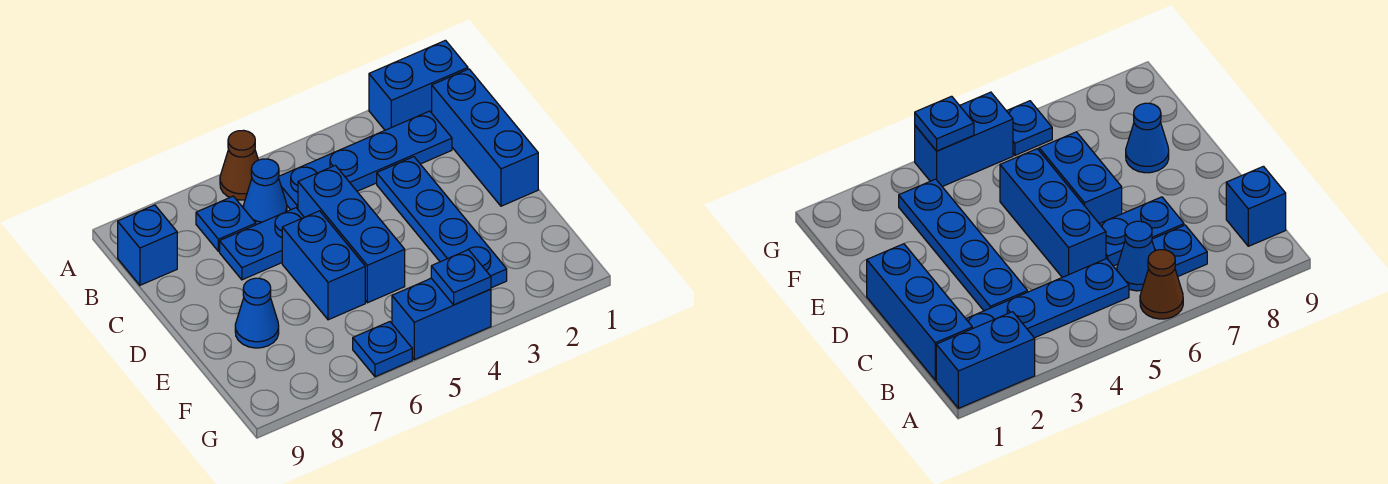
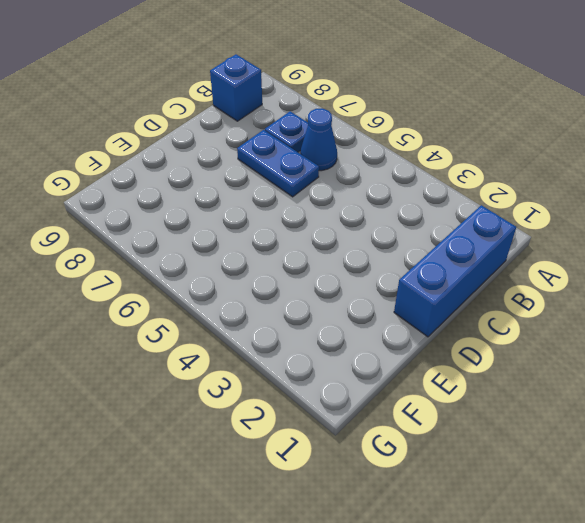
none -> blue 1x2 brick [369,40,468,130]
none -> brown 1x1 cone [220,130,258,200]
none -> blue 1x4 plate [278,111,452,210]

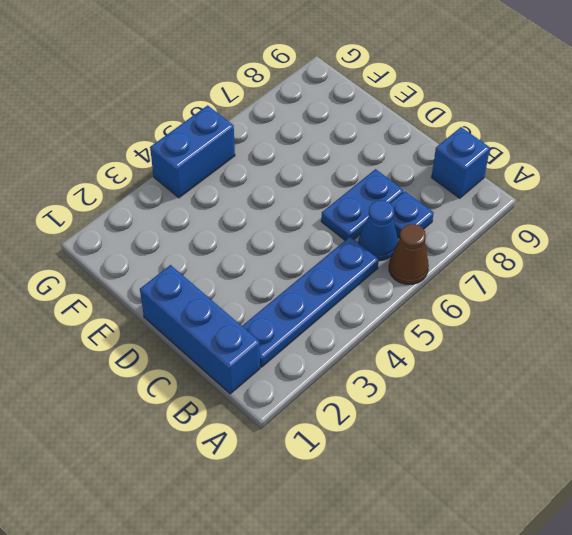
none -> blue 1x2 brick [369,40,468,130]
none -> blue 1x4 plate [377,157,507,288]
none -> blue 1x3 brick [298,165,405,303]

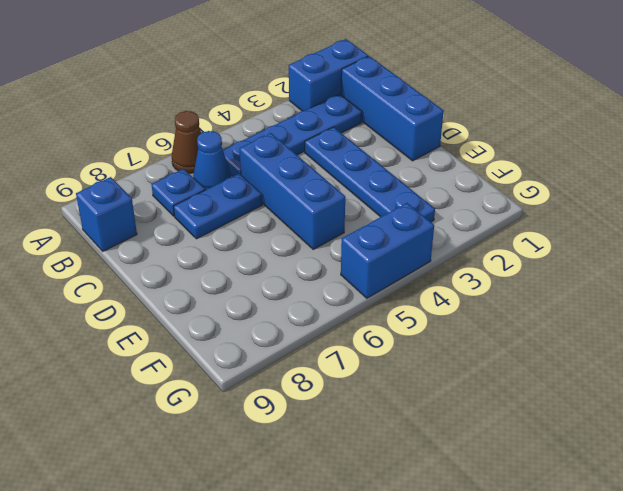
none -> blue 1x2 brick [282,211,365,320]
none -> blue 1x1 cone [235,278,279,348]
none -> blue 1x1 plate [353,322,412,377]

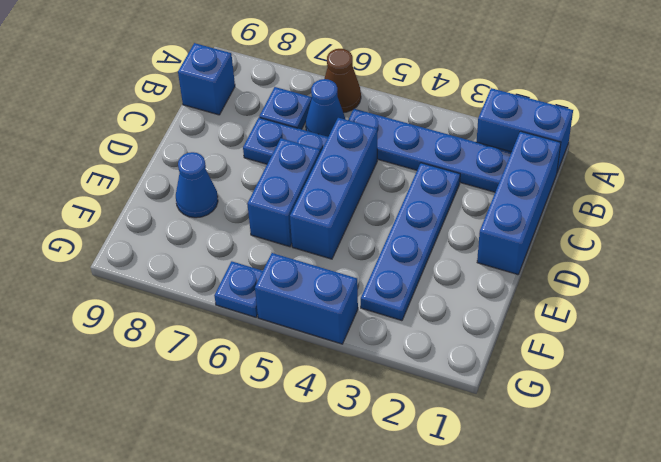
none -> blue 1x1 plate [431,250,491,305]

